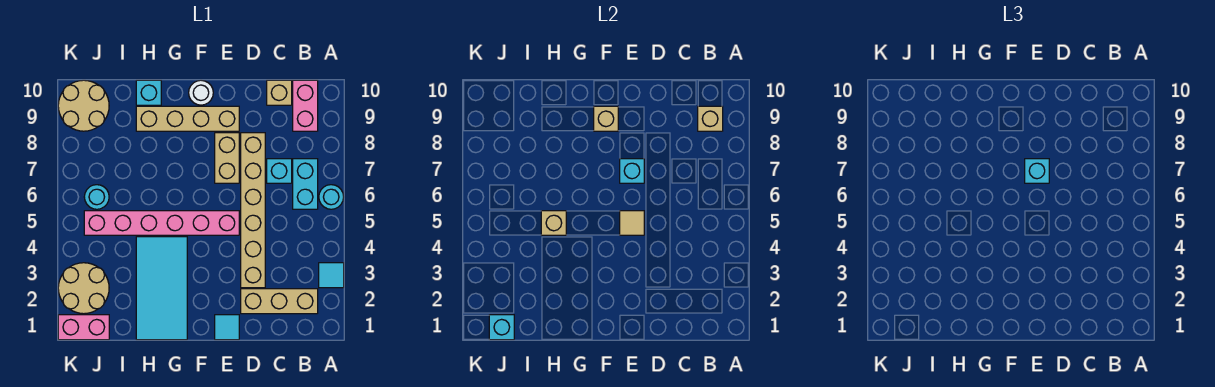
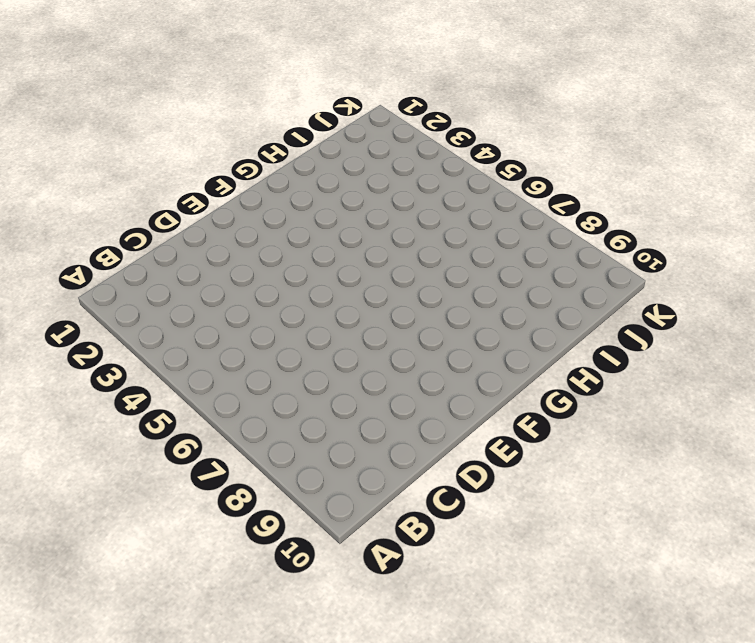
none -> cyan 1x1 tile [319,263,344,288]
none -> cyan 1x1 round brick [319,185,344,209]
none -> tan 1x3 brick [241,289,318,314]

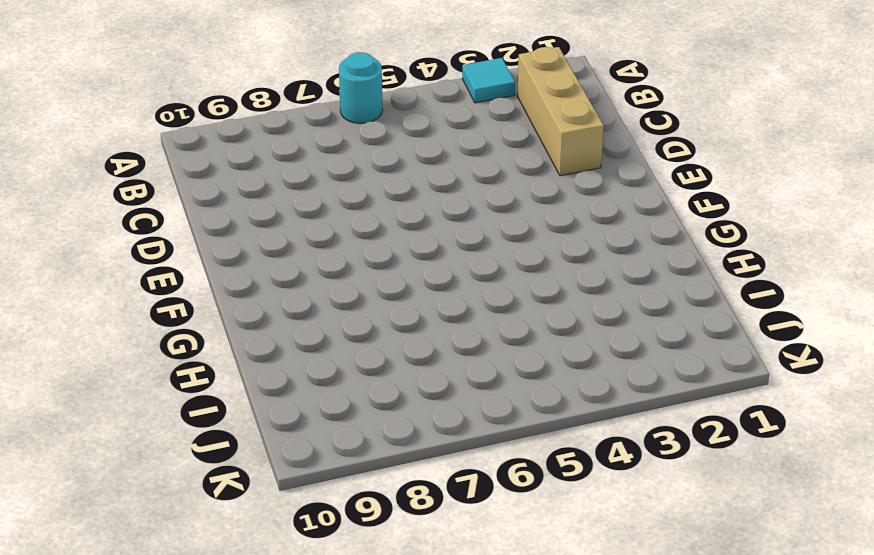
none -> cyan 1x2 brick [293,159,318,209]
none -> pink 1x2 brick [293,80,318,131]
none -> cyan 1x1 brick [267,159,292,183]

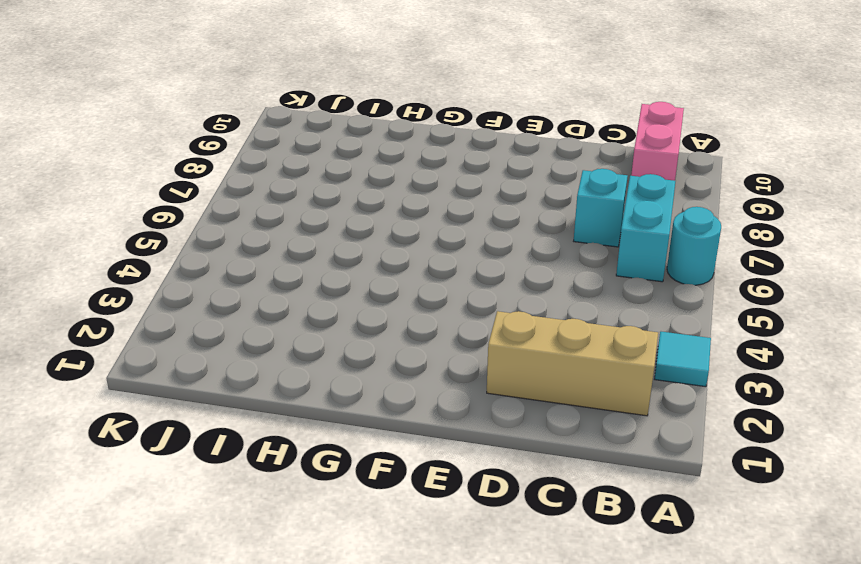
none -> tan 1x1 brick [267,80,292,105]
none -> tan 1x6 brick [241,133,265,288]
none -> cyan 1x1 tile [215,315,239,340]

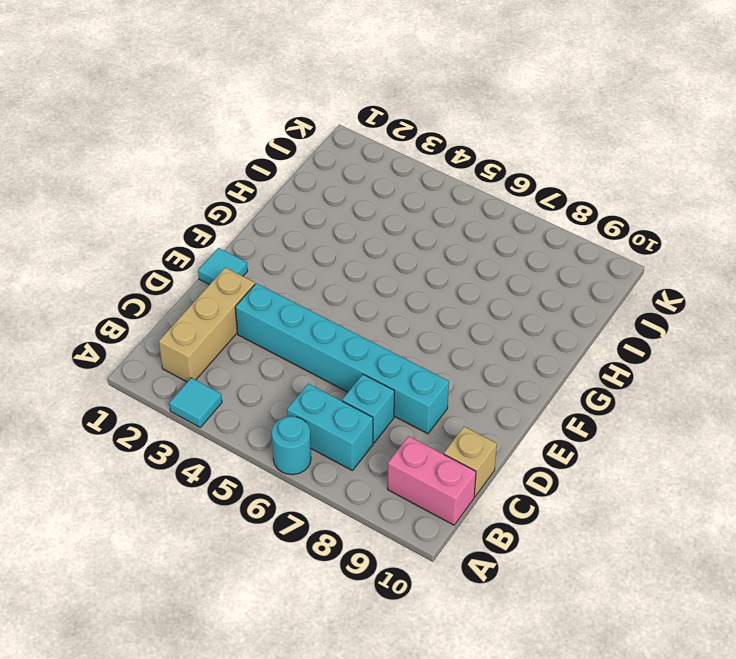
cyan 1x6 brick [235,283,449,434] -> tan 1x6 brick [241,133,265,288]
none -> pink 1x6 brick [84,211,239,235]
none -> tan 1x2 brick [215,133,239,183]
none -> tan 1x4 brick [136,106,239,131]

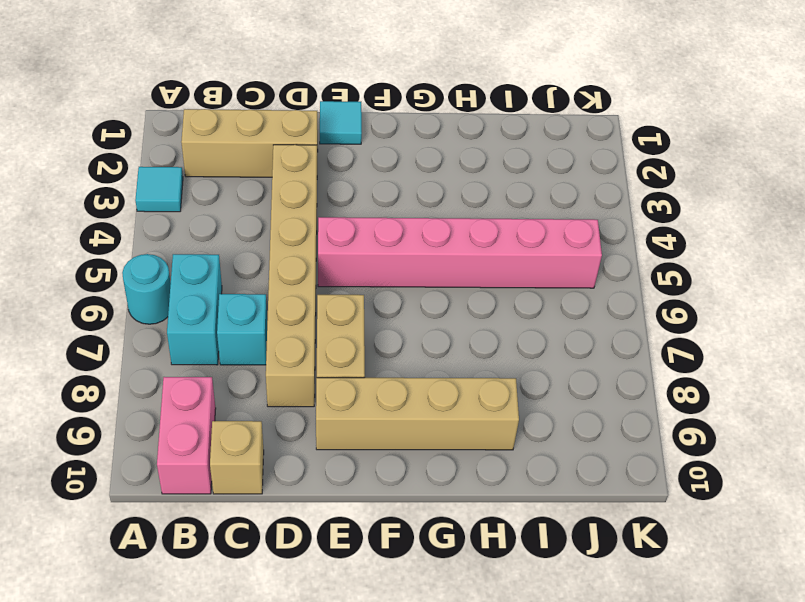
none -> white 1x1 round brick [189,80,213,105]
none -> cyan 2x4 tile [136,237,187,340]
none -> cyan 1x1 brick [136,80,161,105]

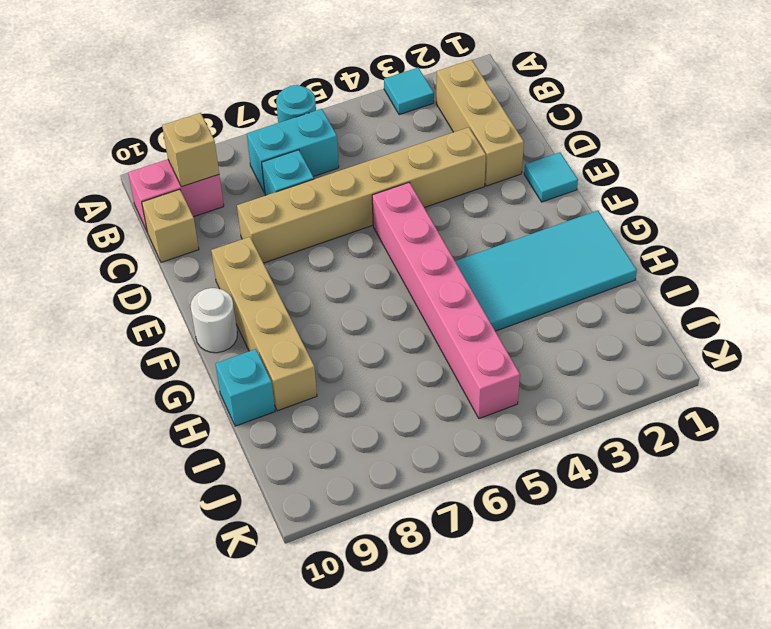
none -> tan 1x2 brick [215,133,239,183]
none -> pink 1x2 brick [58,315,109,340]
none -> tan 2x2 round brick [58,263,109,314]

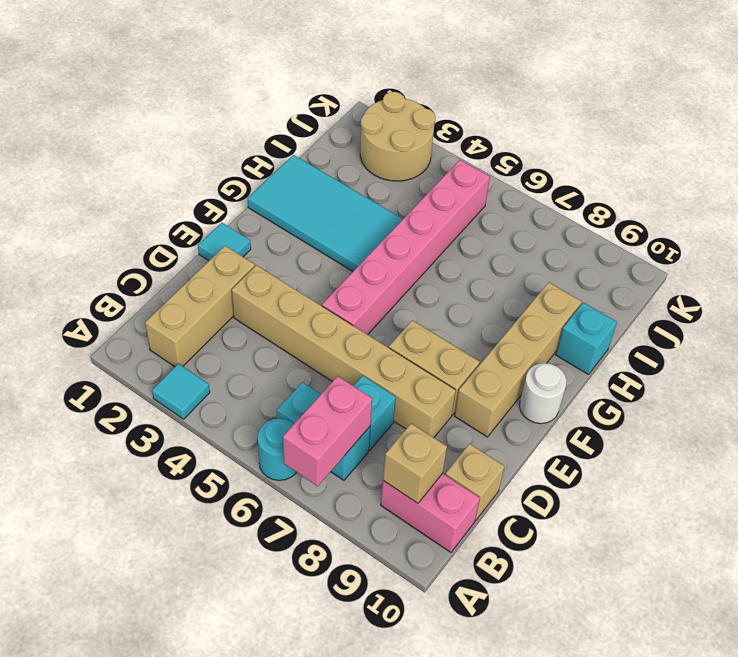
pink 1x2 brick [283,376,372,486] -> pink 1x2 brick moved to [58,315,109,340]
none -> cyan 1x1 round brick [84,185,109,209]
none -> tan 2x2 round brick [58,80,109,131]
none -> tan 1x1 tile [620,211,644,235]

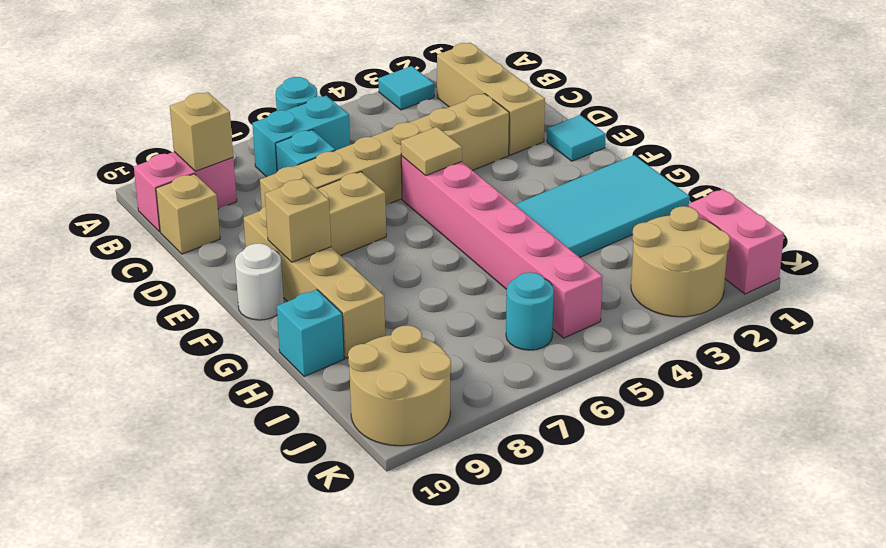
none -> cyan 1x1 brick [620,159,644,183]
none -> tan 1x1 brick [541,211,566,235]
none -> cyan 1x1 brick [489,315,514,340]

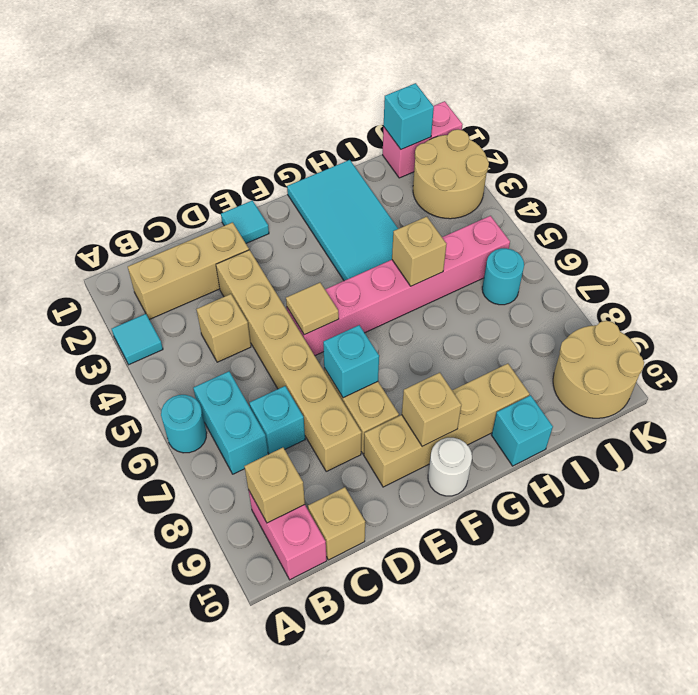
tan 1x1 brick [197,294,251,362] -> none
none -> cyan 1x1 brick [1025,159,1049,183]

